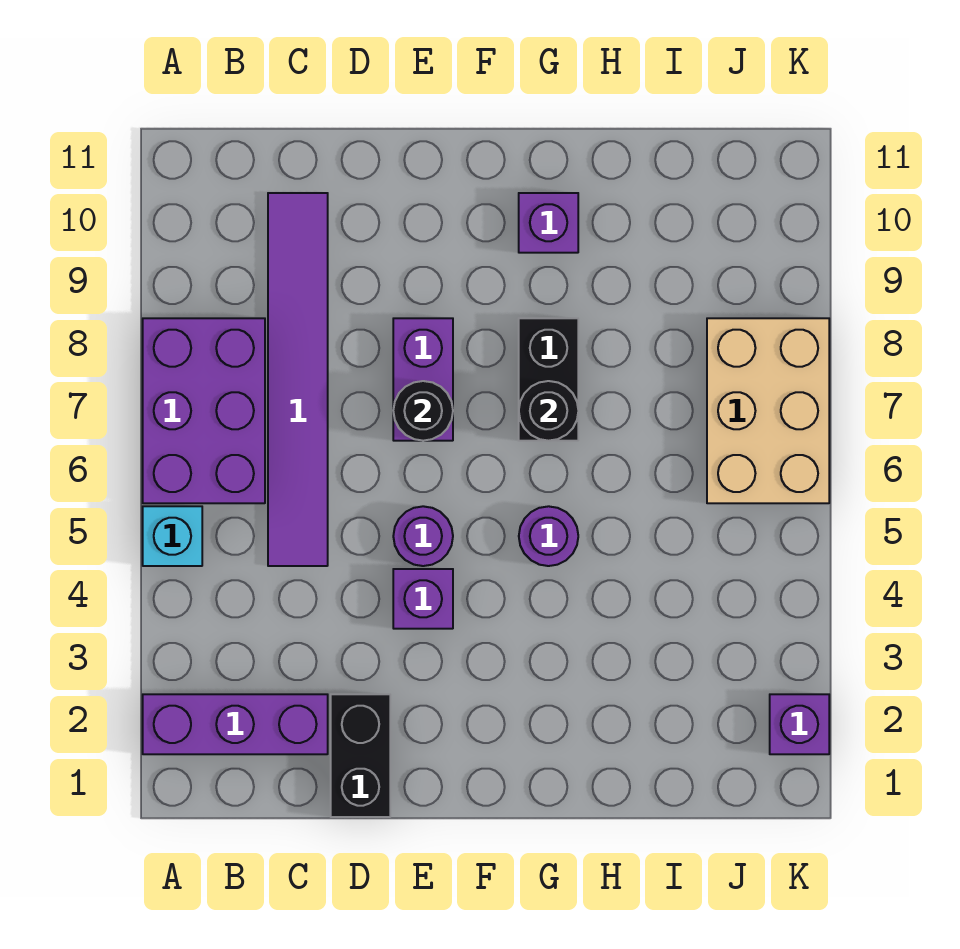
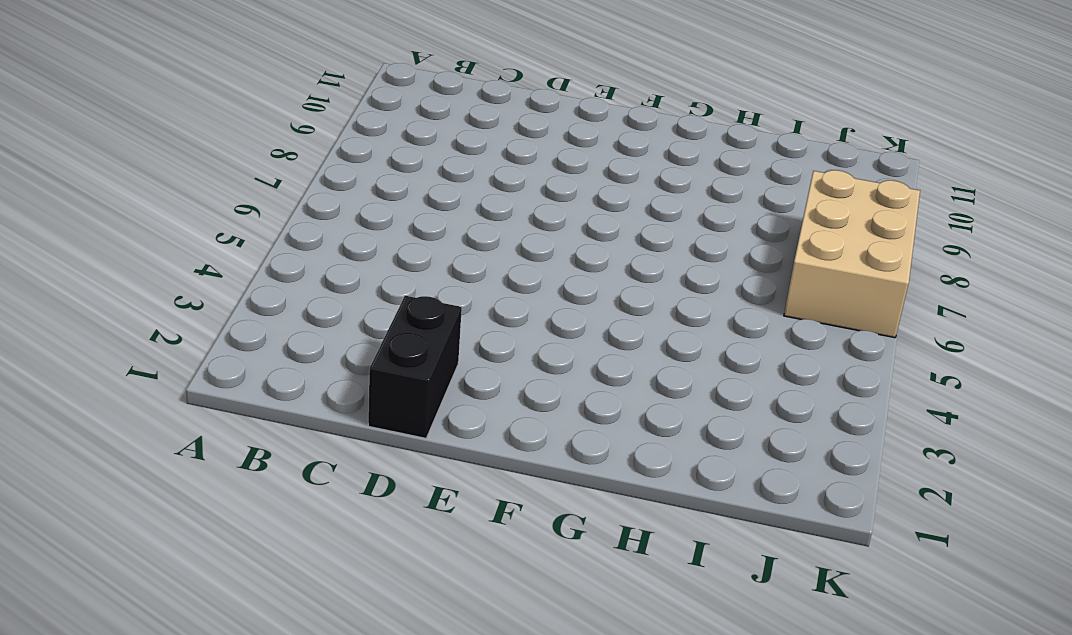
none -> purple 1x3 brick [143,694,328,754]
none -> cyan 1x1 brick [143,506,202,566]
none -> purple 2x3 brick [143,318,265,503]

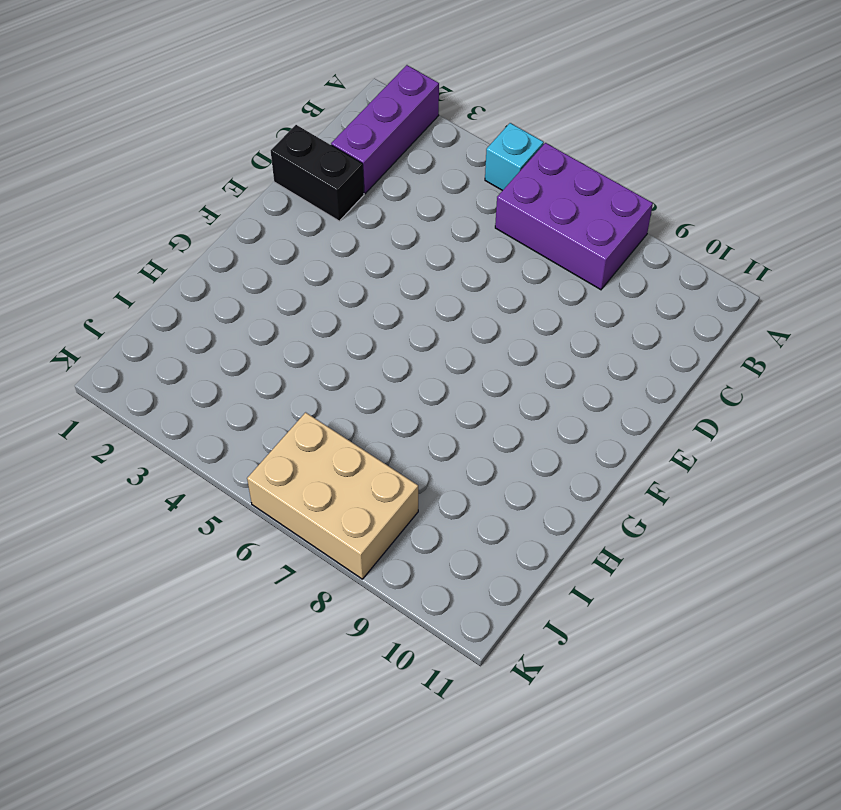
none -> purple 1x6 tile [268,193,328,566]
none -> purple 1x1 brick [393,569,453,629]
none -> purple 1x1 round brick [393,506,453,566]

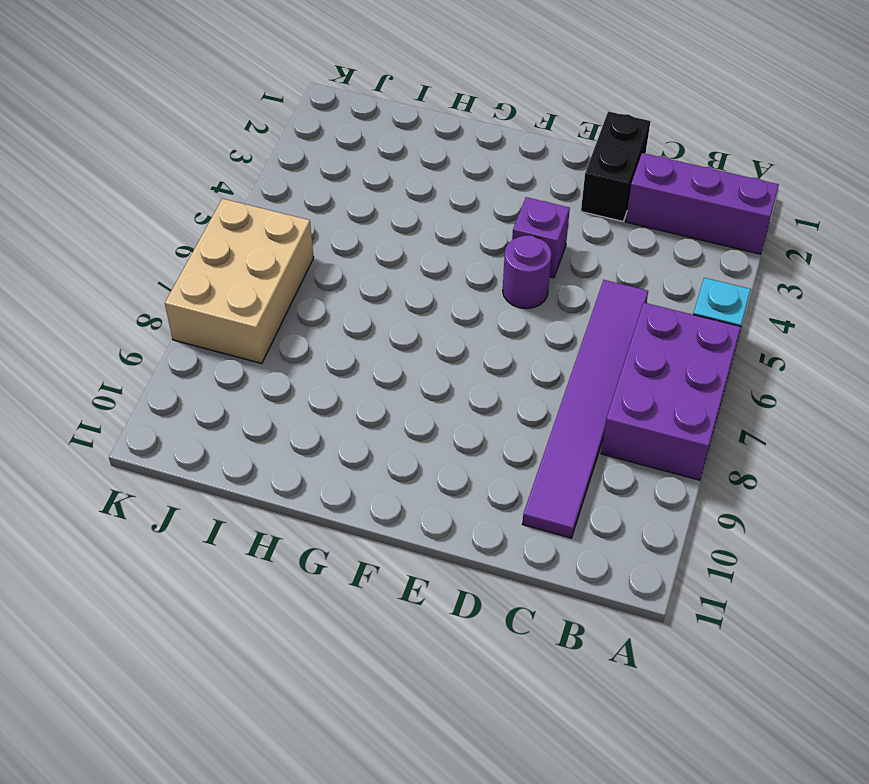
none -> purple 1x2 brick [393,318,453,441]
none -> purple 1x1 round brick [519,506,578,566]
none -> black 1x2 brick [519,318,578,441]

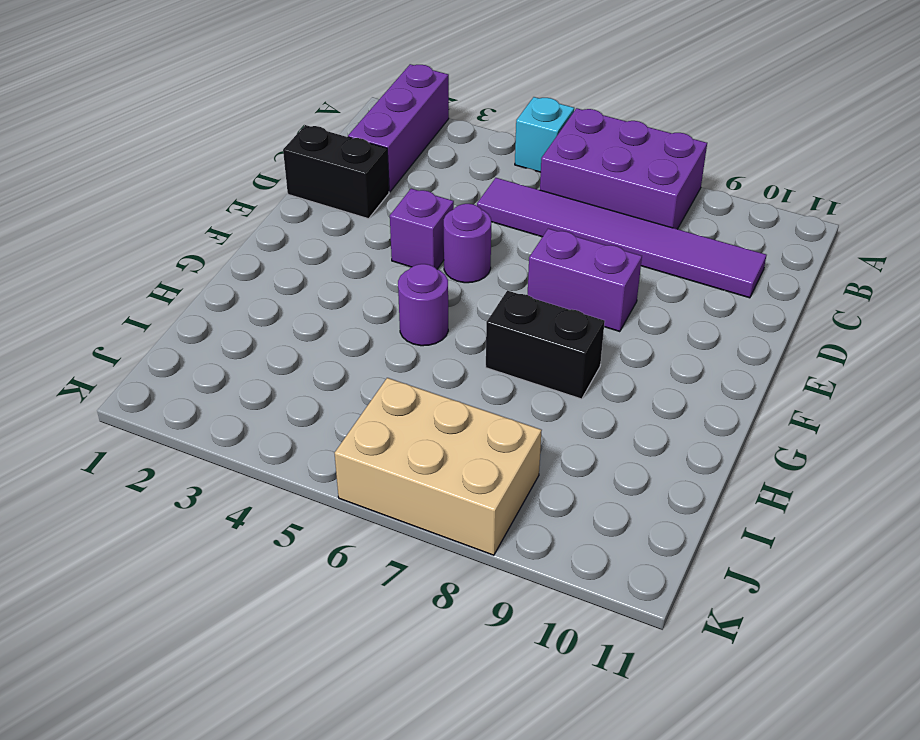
none -> purple 1x1 brick [519,193,578,253]
none -> purple 1x1 brick [770,694,829,754]
none -> black 1x1 round brick [393,381,453,441]

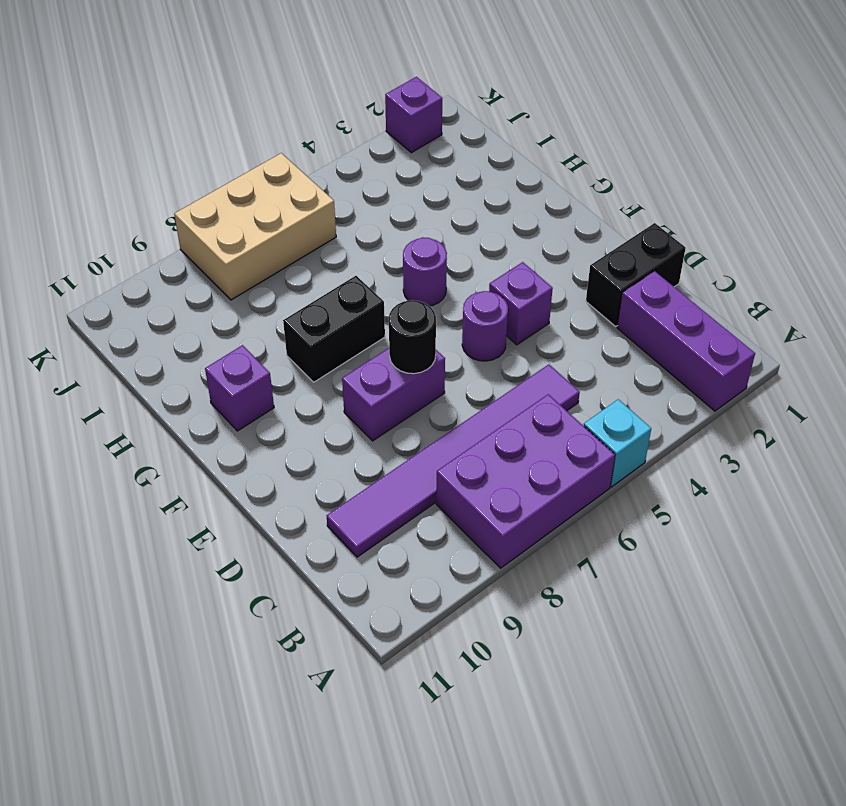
none -> black 1x1 round brick [519,381,578,441]

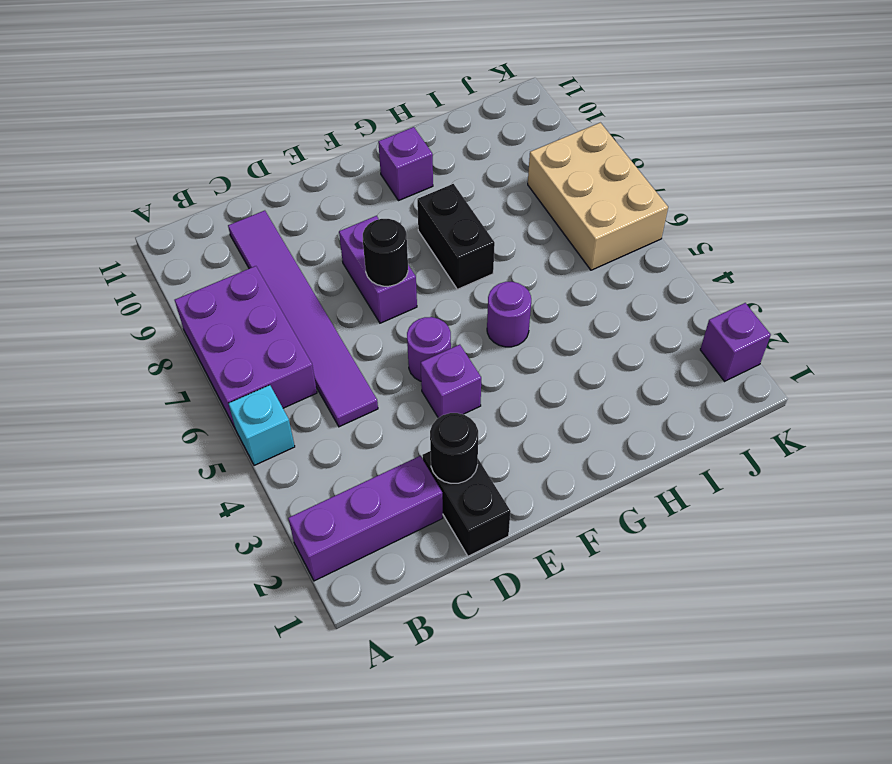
black 1x1 round brick [430,413,478,483] -> black 1x1 round brick moved to [519,381,578,441]

